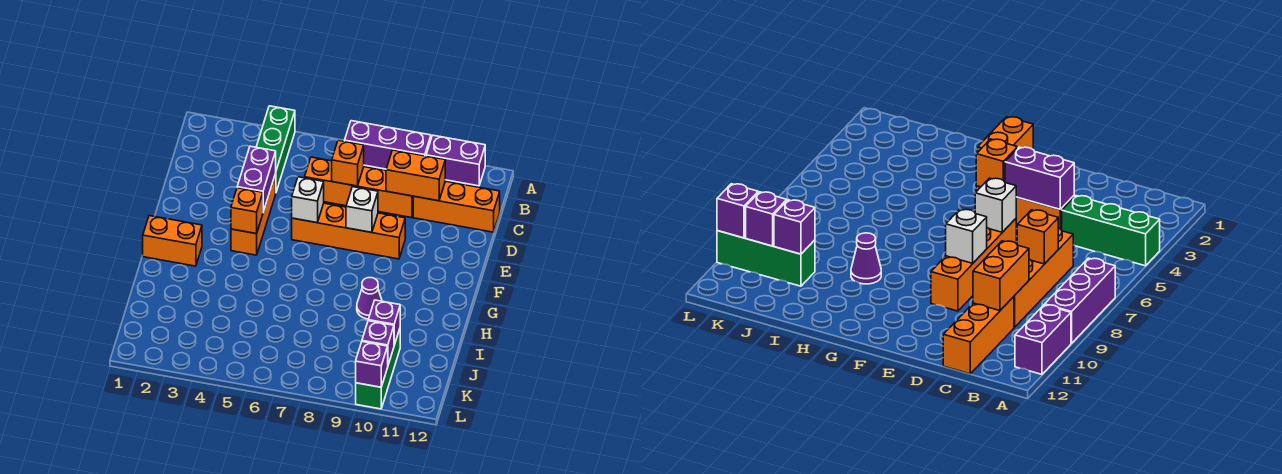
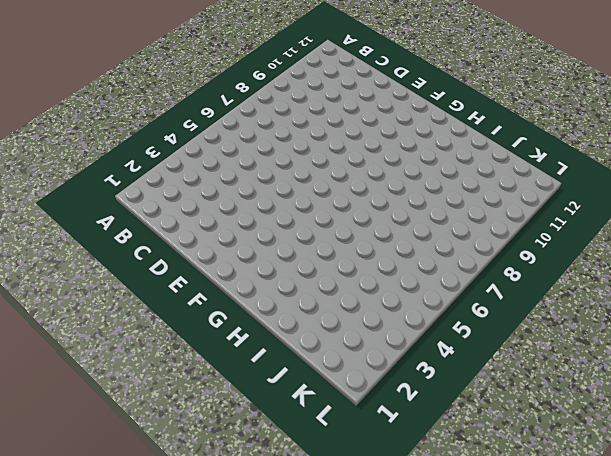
none -> green 1x3 brick [256,106,295,192]
none -> purple 1x3 brick [345,121,431,169]
none -> purple 1x2 brick [426,135,485,186]

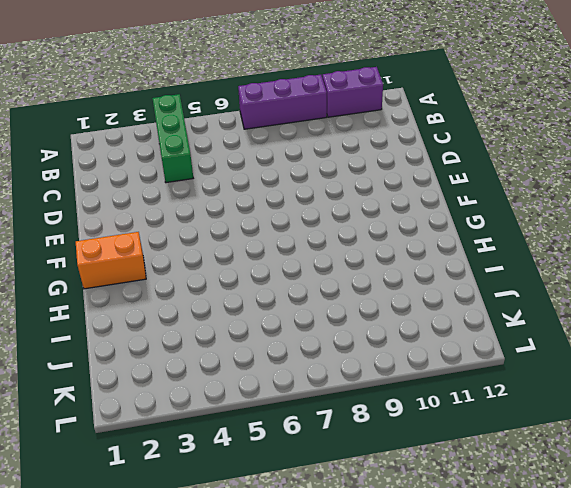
none -> orange 1x4 brick [305,157,413,218]
none -> orange 1x3 brick [413,181,500,232]
none -> orange 1x3 brick [231,174,276,255]

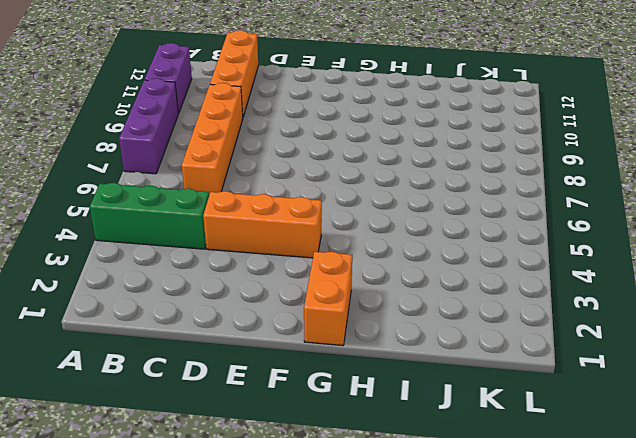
none -> orange 1x4 brick [292,203,405,259]
none -> purple 1x1 cone [357,278,382,319]
none -> green 1x3 brick [356,329,400,409]

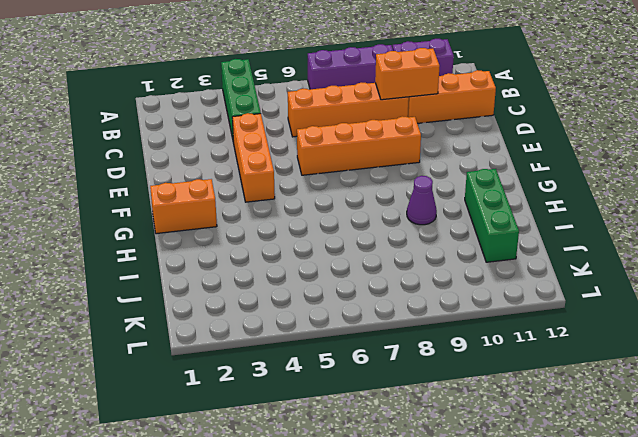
green 1x3 brick [465,169,519,262] -> green 1x3 brick moved to [356,329,400,409]
none -> orange 1x1 brick [332,140,364,186]
none -> purple 1x2 brick [237,146,276,212]
none -> white 1x1 brick [292,177,324,223]

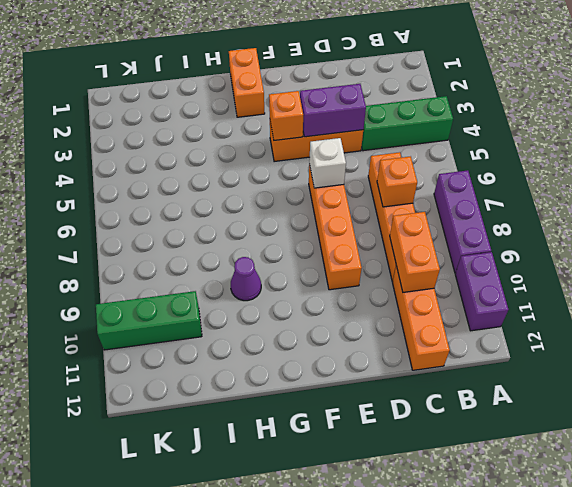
none -> white 1x1 brick [346,187,378,232]
none -> purple 1x1 brick [368,300,400,345]
none -> purple 1x1 brick [362,321,394,364]

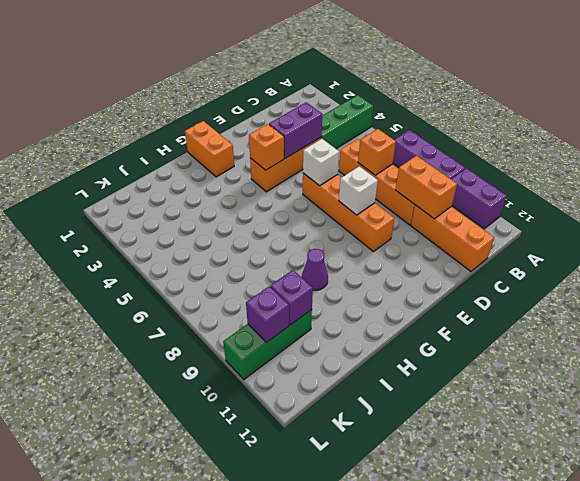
none -> purple 1x1 brick [356,342,388,387]

